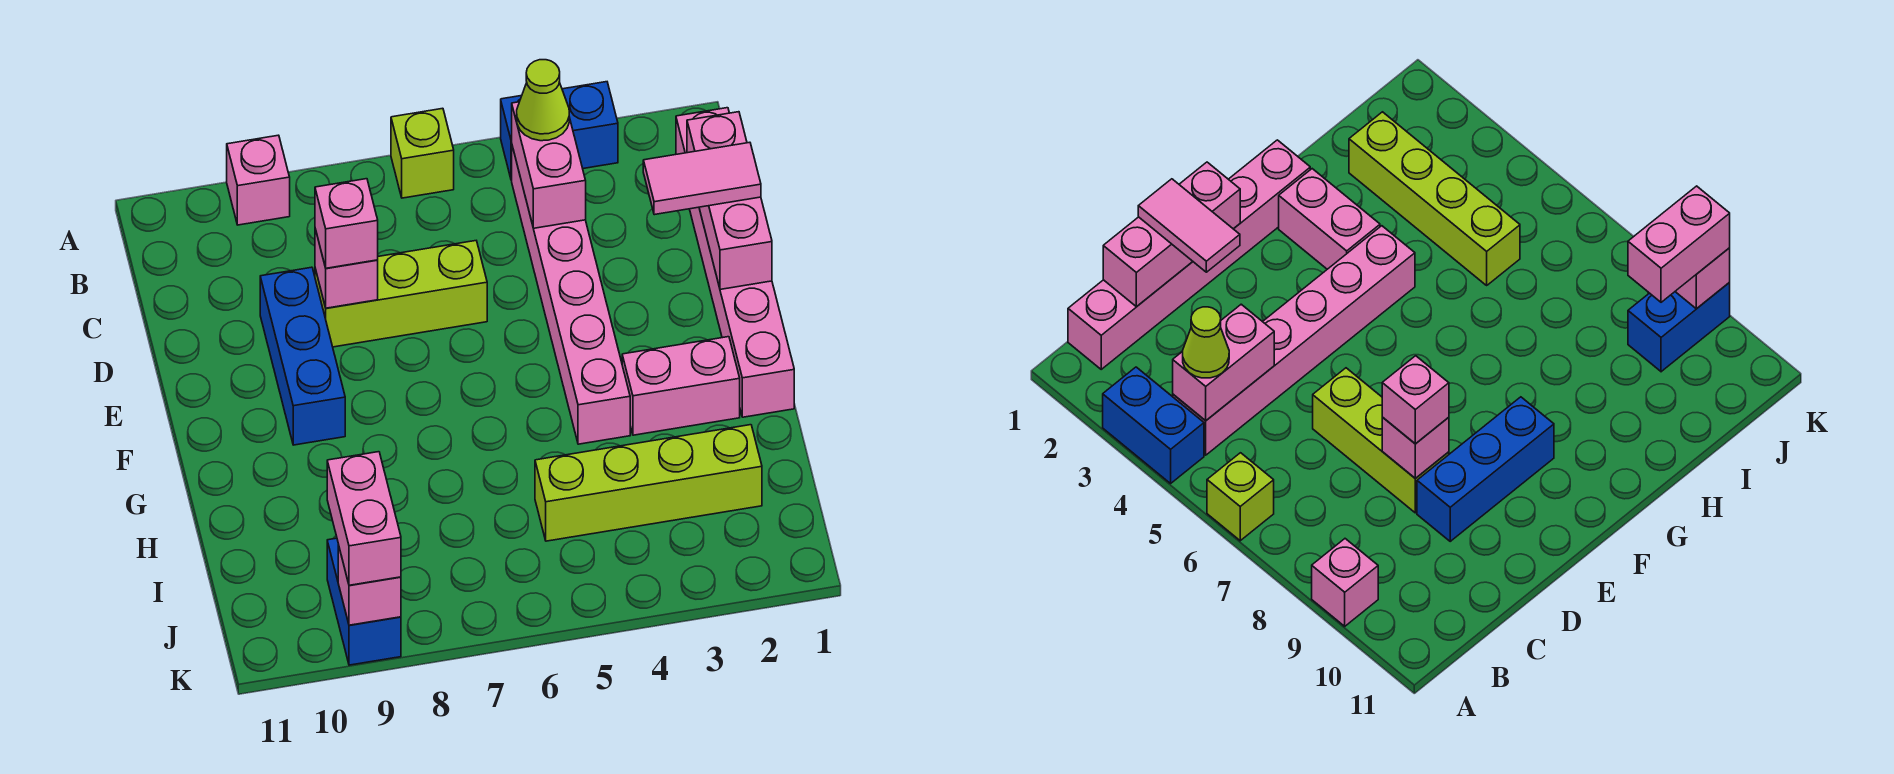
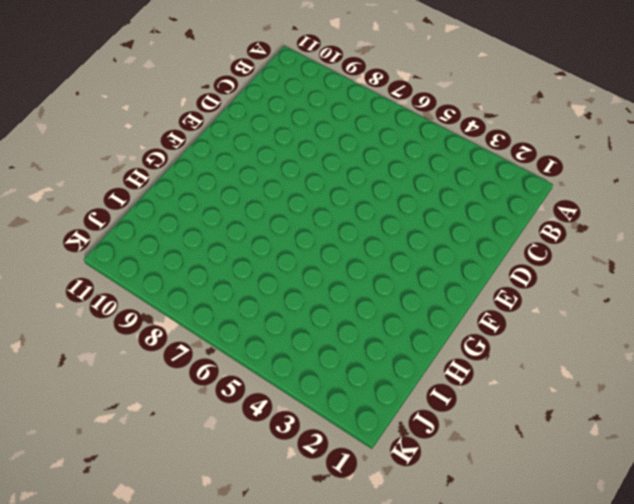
none -> blue 1x2 brick [501,82,618,180]
none -> lime 1x1 brick [391,108,454,198]
none -> pink 1x1 brick [227,135,290,225]

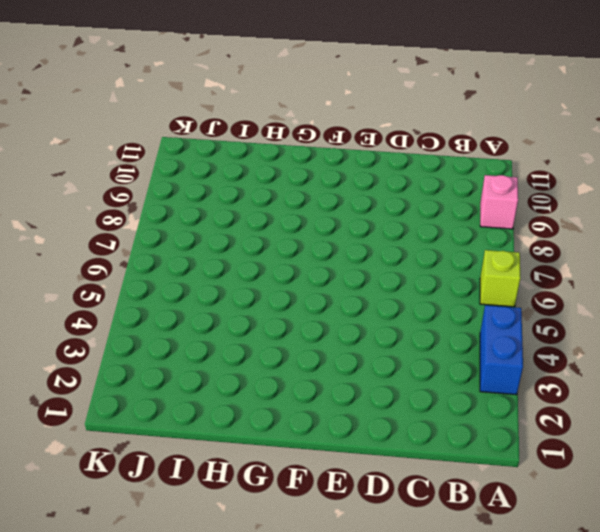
none -> pink 1x6 brick [676,108,794,417]
none -> pink 1x6 brick [512,146,630,444]
none -> lime 1x3 brick [315,241,487,347]

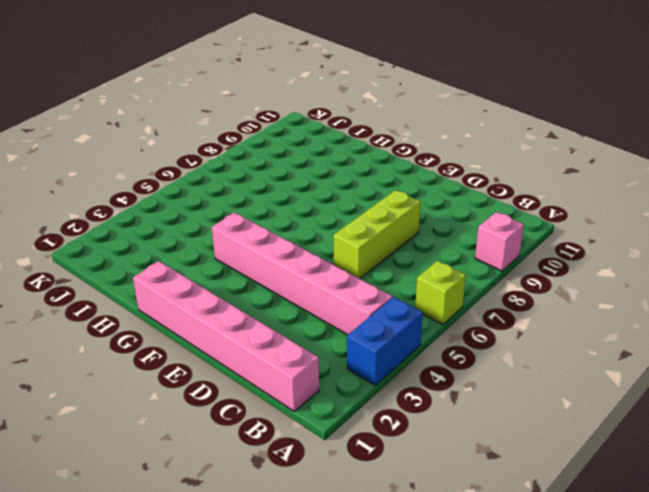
none -> blue 1x3 brick [260,267,345,445]
none -> pink 1x2 brick [622,337,740,435]
none -> lime 1x4 brick [535,425,762,541]

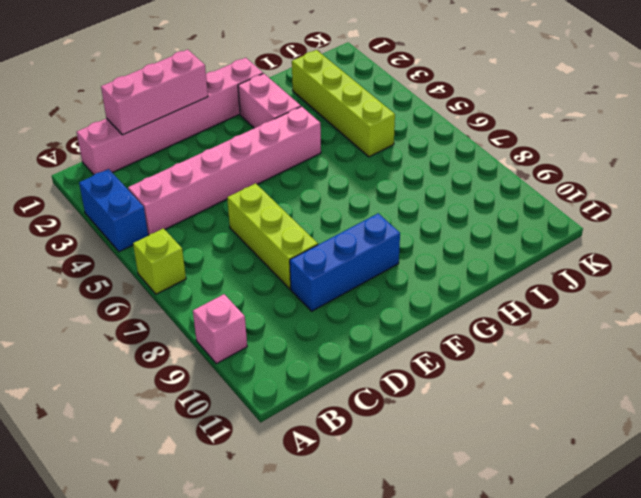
none -> blue 1x2 brick [327,538,401,665]
none -> pink 1x2 brick [512,102,586,228]
none -> pink 1x1 brick [315,229,378,308]

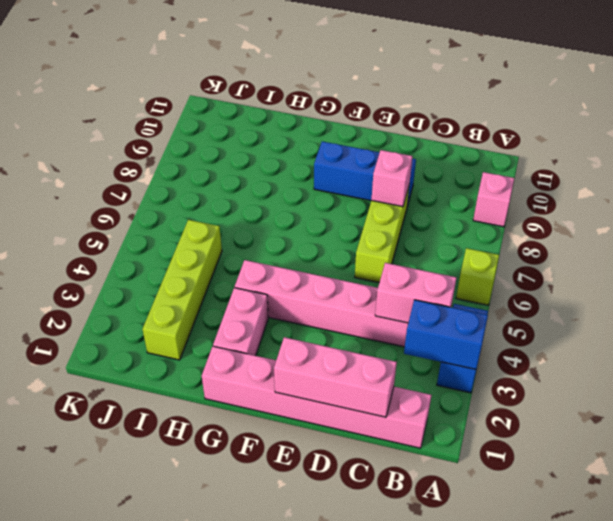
blue 1x2 brick [404,300,488,369] -> blue 1x2 brick moved to [327,538,401,665]
none -> pink 1x1 brick [338,545,401,625]
none -> lime 1x1 cone [517,60,569,141]
none -> pink 1x2 tile [643,142,761,215]

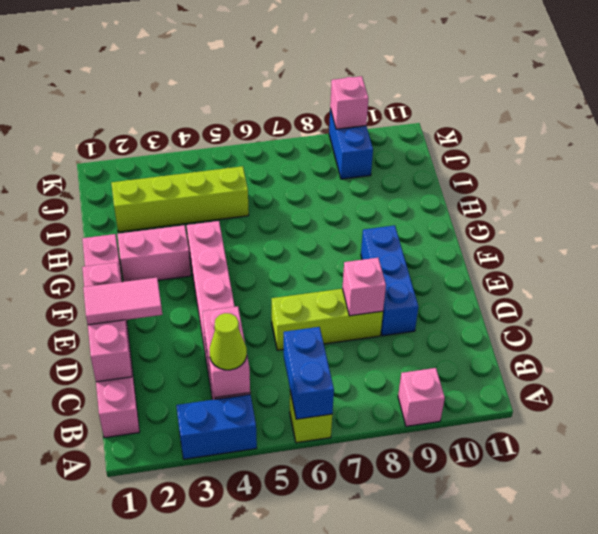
blue 1x2 brick [284,327,334,419] -> none
none -> pink 1x1 brick [315,179,378,268]
none -> pink 1x2 brick [327,452,401,585]

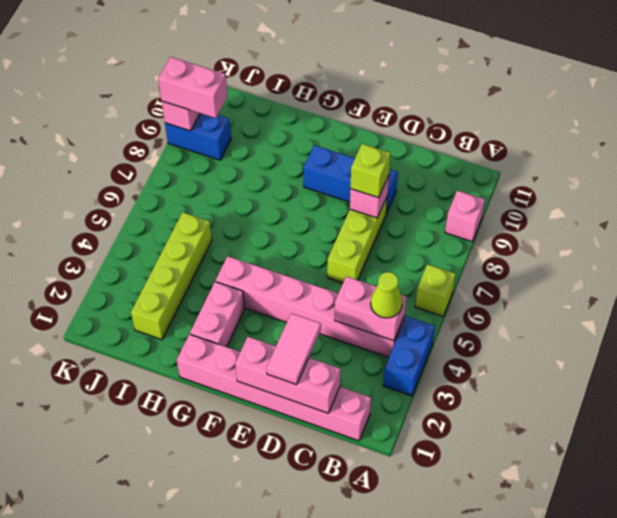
lime 1x1 brick [350,144,391,198] -> pink 1x1 brick [315,179,378,268]

